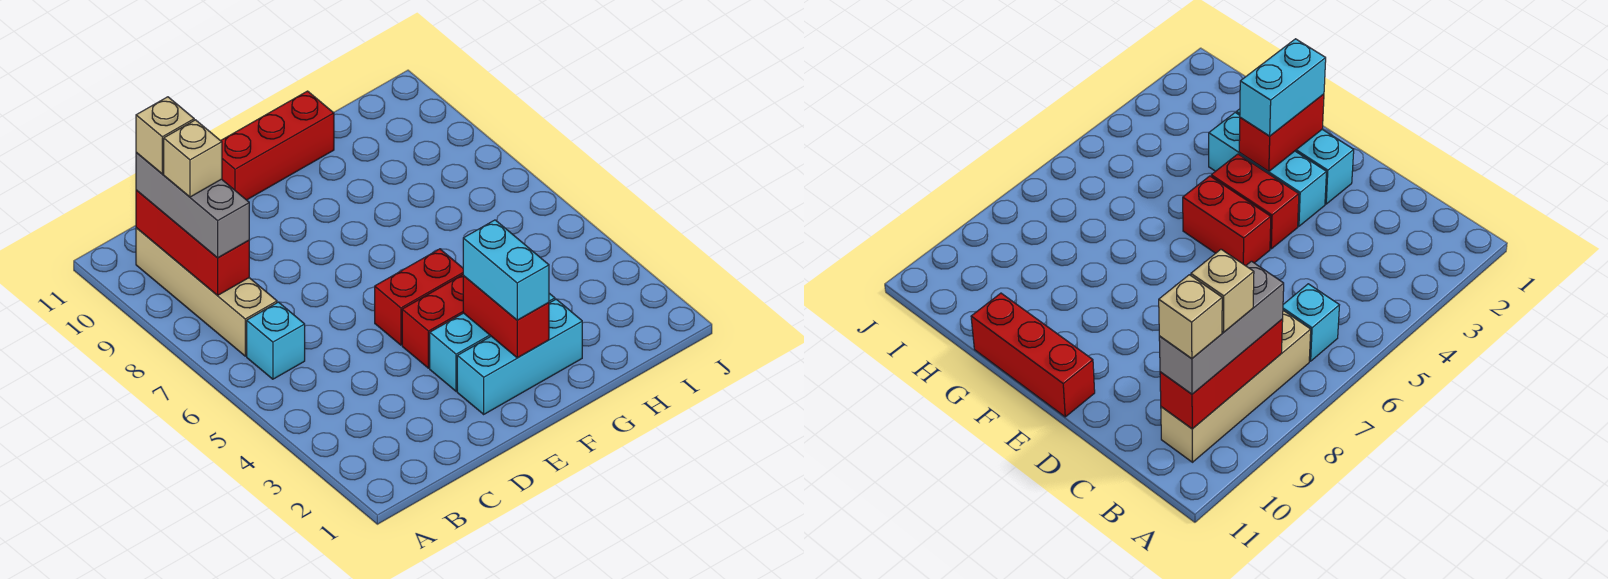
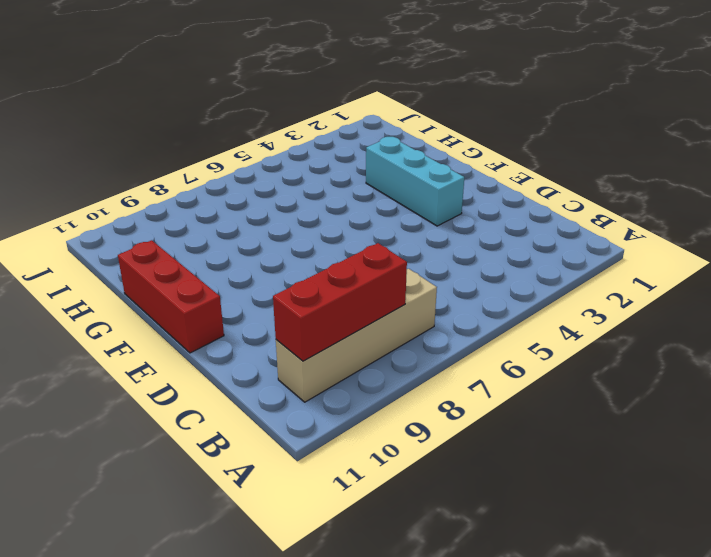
none -> cyan 1x1 brick [247,302,305,379]
none -> cyan 1x3 brick [457,299,582,414]
none -> red 1x2 brick [402,275,463,368]

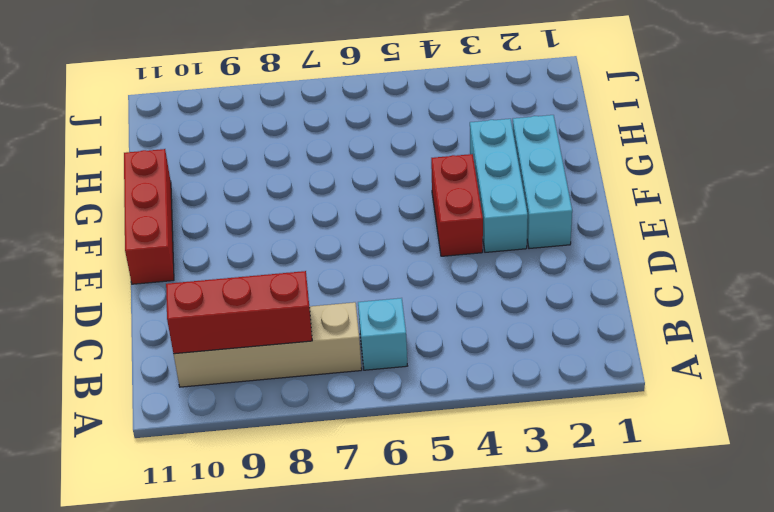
none -> red 1x2 brick [375,249,463,345]
none -> red 1x2 brick [463,276,549,358]
none -> grey 1x3 brick [136,152,249,258]

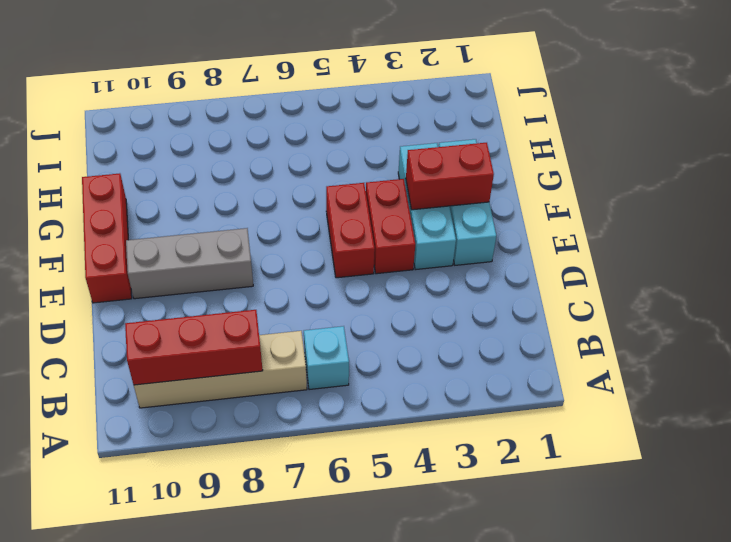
grey 1x3 brick [126,228,253,299] -> grey 1x3 brick moved to [136,152,249,258]
none -> cyan 1x2 brick [463,220,549,320]
none -> tan 1x1 brick [164,120,222,197]
none -> tan 1x1 brick [136,97,194,174]

